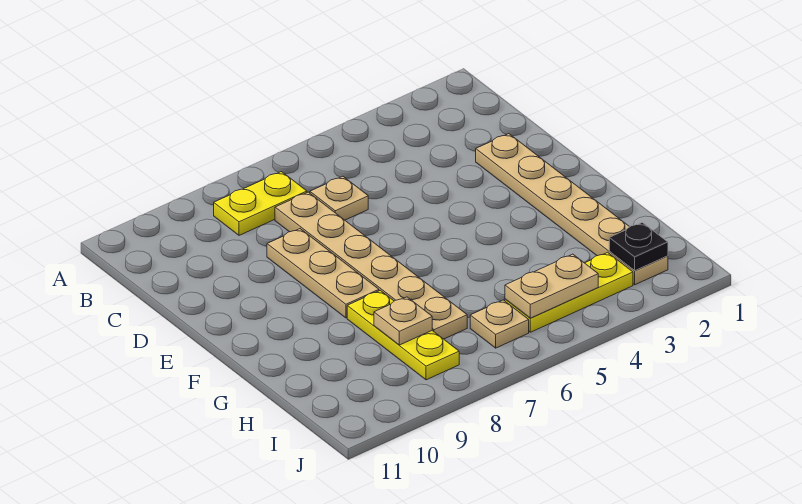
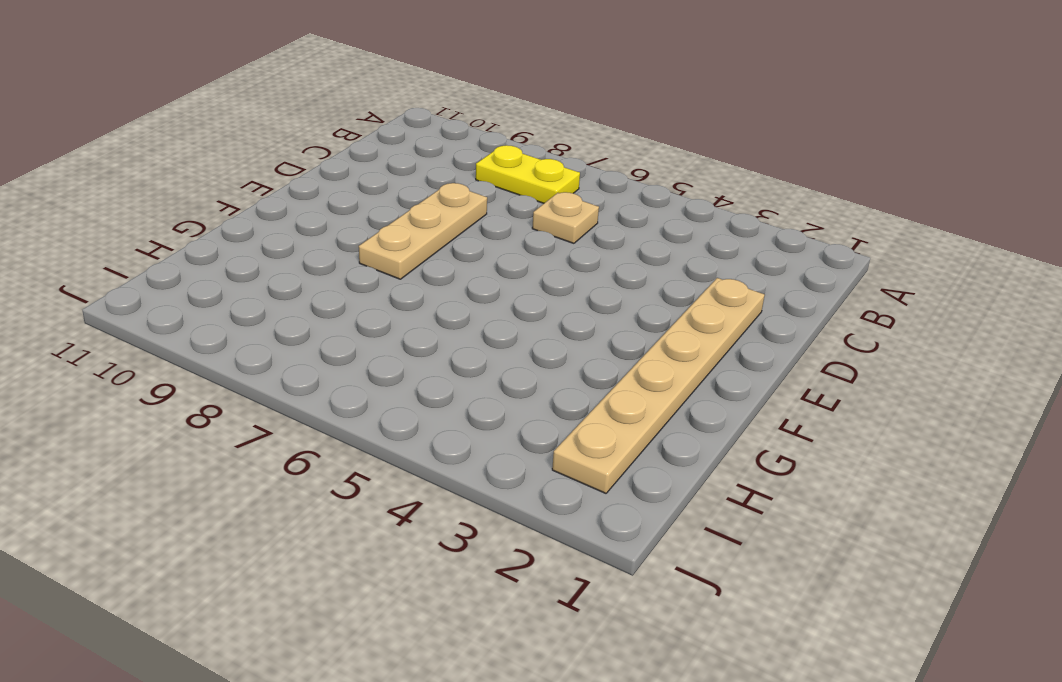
none -> tan 1x6 plate [275,192,467,339]
none -> yellow 1x3 plate [347,290,459,380]

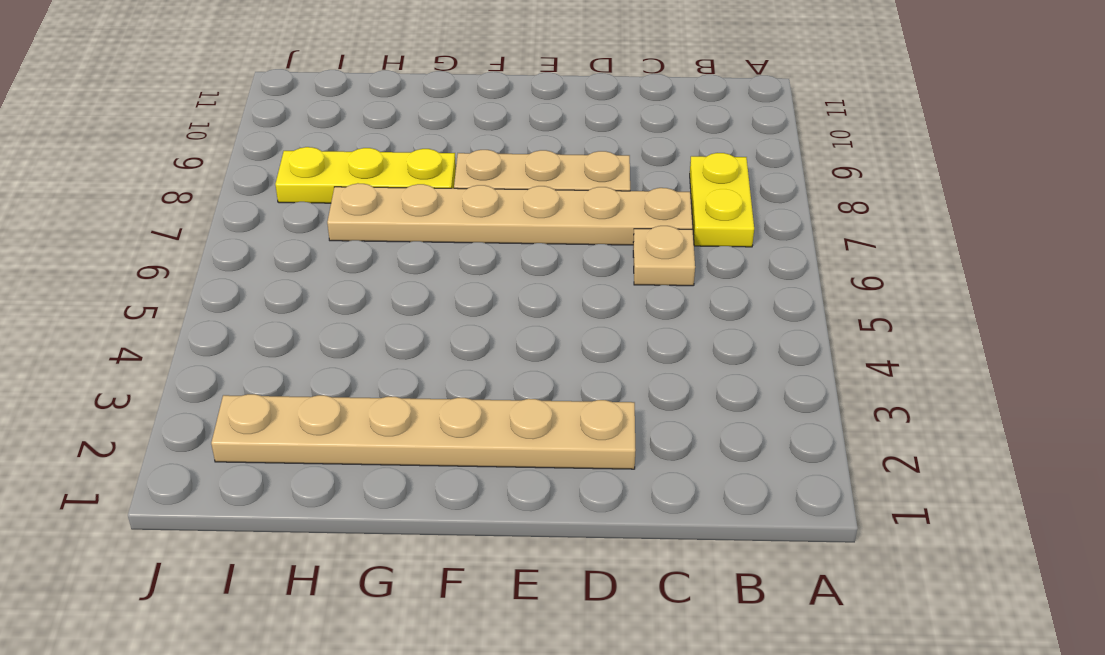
none -> yellow 1x3 plate [505,252,633,332]
none -> tan 1x1 plate [470,300,529,348]

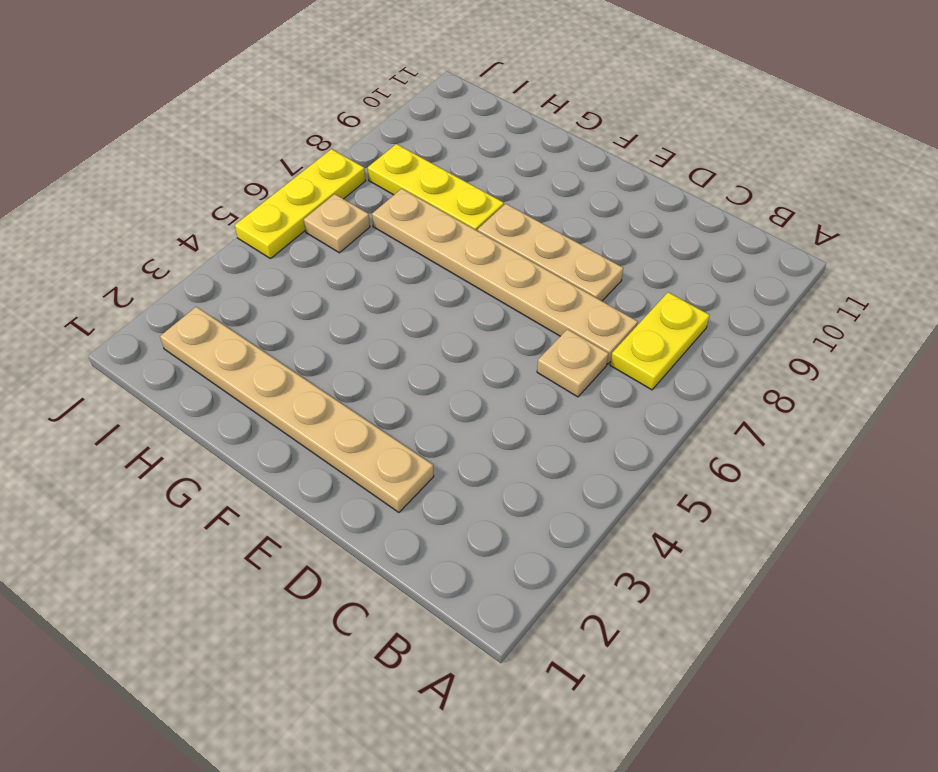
yellow 1x3 plate [235,149,366,259] -> yellow 1x3 plate moved to [505,252,633,332]
none -> tan 1x1 plate [374,297,432,345]
none -> black 1x1 plate [609,223,668,271]

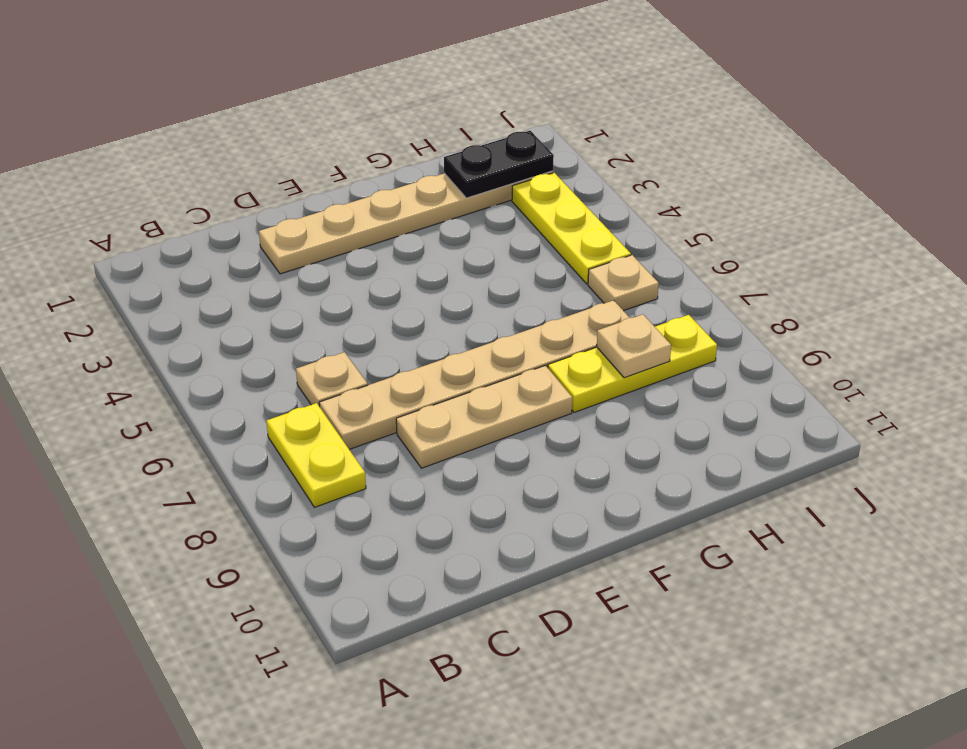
black 1x2 plate [444,131,554,198] -> black 1x1 plate [609,223,668,271]
none -> tan 1x2 plate [505,254,598,318]

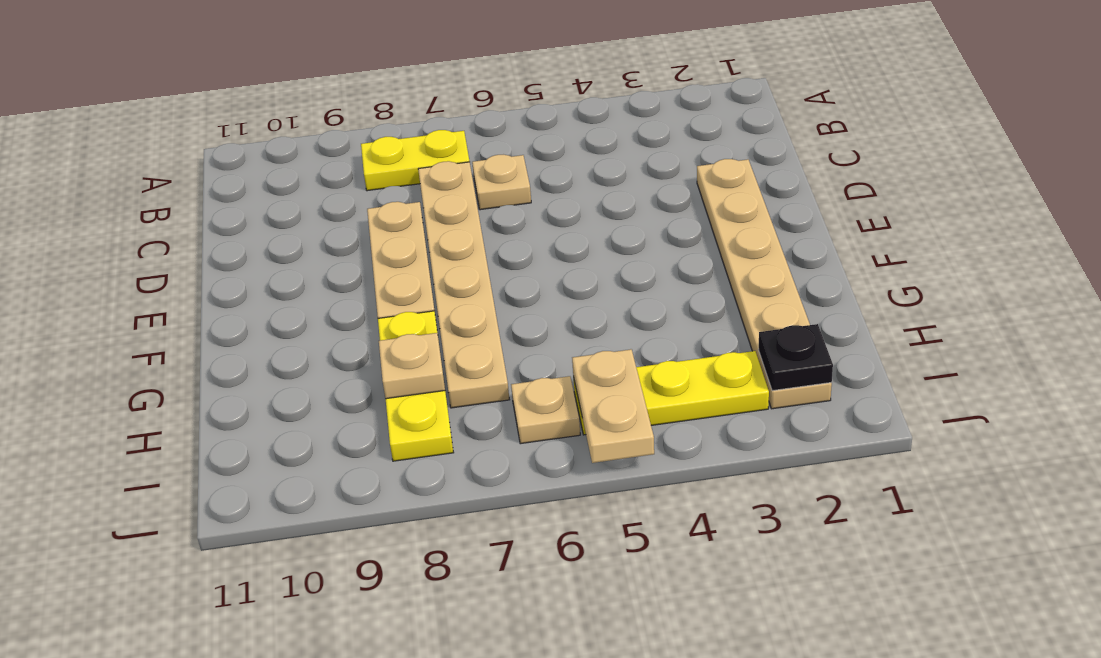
tan 1x2 plate [572,349,654,463] -> tan 1x2 plate turned to [505,254,598,318]

